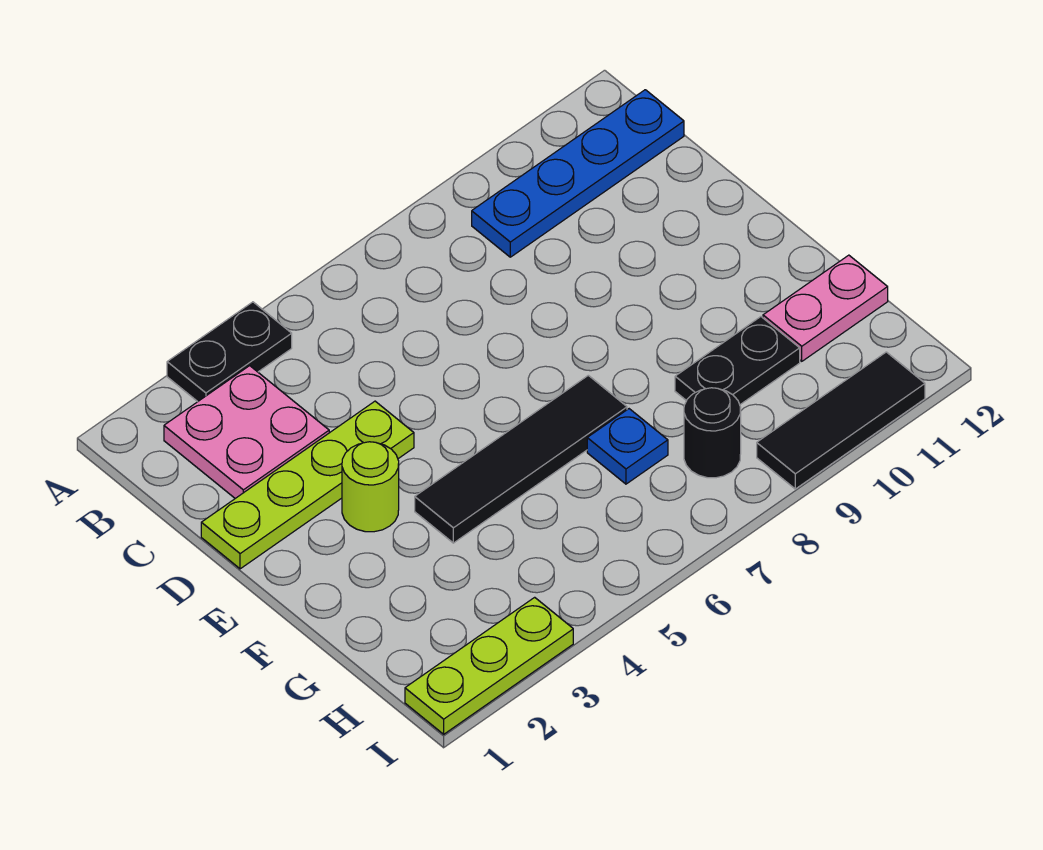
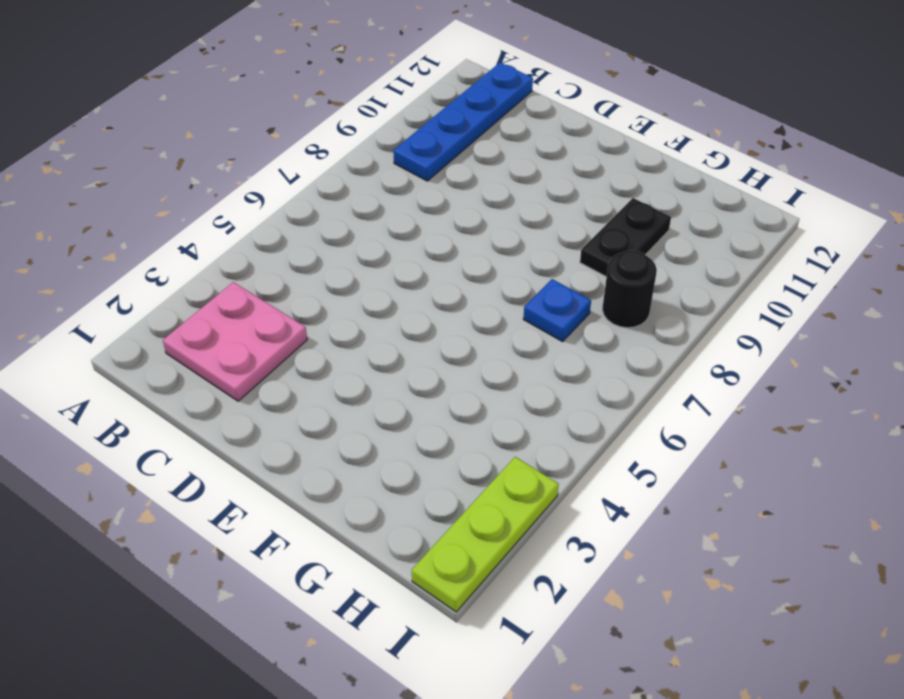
none -> black 1x2 plate [167,302,292,402]
none -> lime 1x4 plate [201,401,414,569]
none -> lime 1x1 round brick [342,442,399,532]

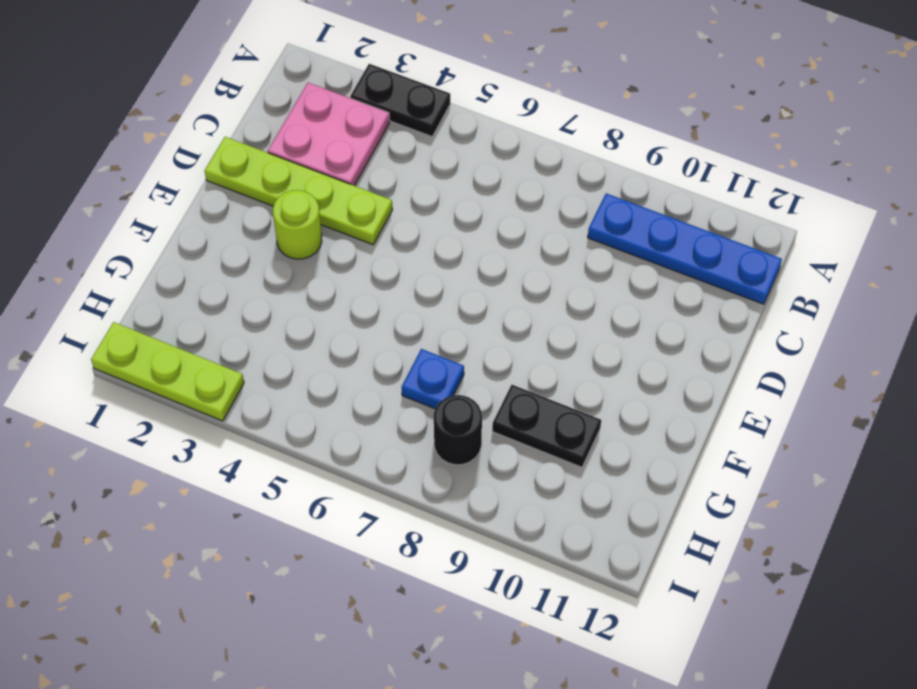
none -> black 1x4 tile [415,375,627,543]
none -> pink 1x2 plate [763,255,888,361]
none -> black 1x3 tile [757,352,925,489]

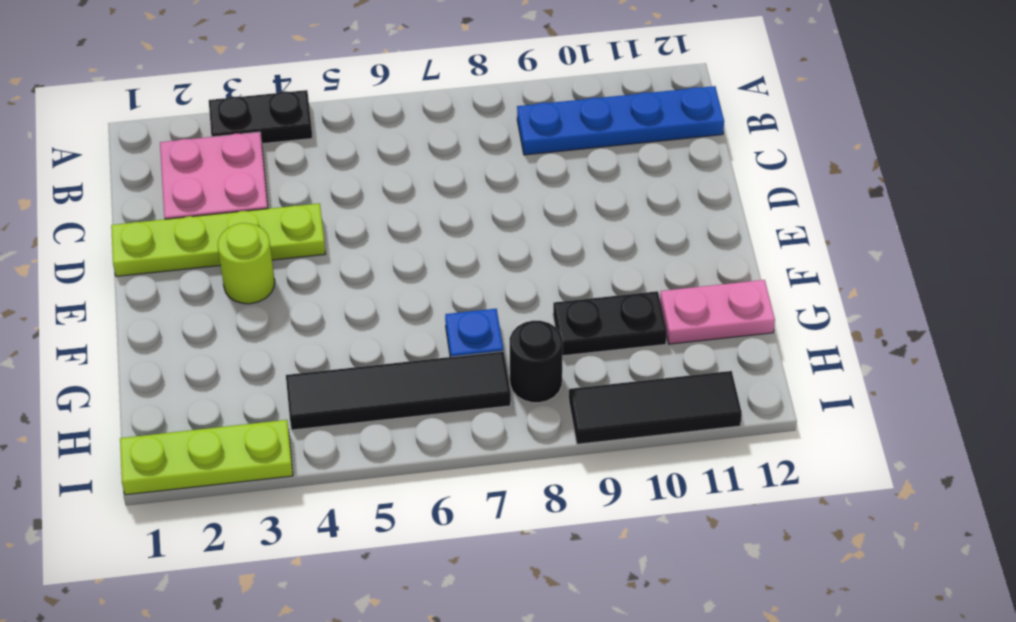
black 1x4 tile [286,351,511,430] -> black 1x4 tile moved to [415,375,627,543]

